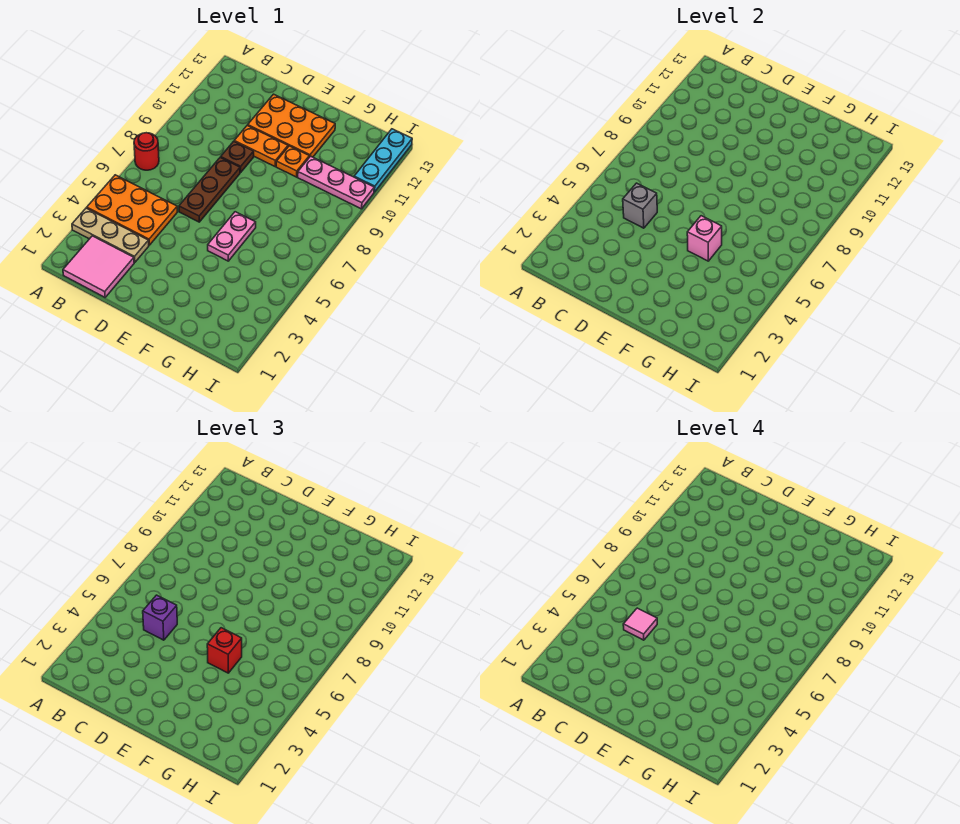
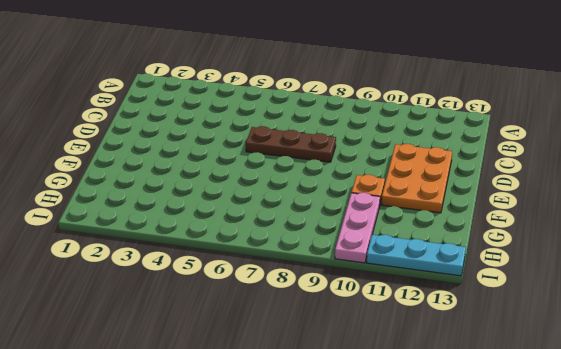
none -> tan 1x3 plate [72,208,149,263]
none -> orange 2x3 plate [87,175,177,245]
none -> red 1x1 round brick [134,133,159,170]

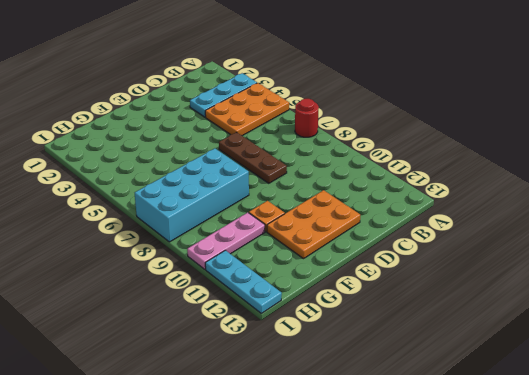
cyan 1x3 plate [190,73,257,117] -> tan 1x3 plate [72,208,149,263]
cyan 2x4 brick [135,148,249,242] -> none
none -> pink 2x2 tile [63,236,134,297]
none -> brown 1x1 plate [221,141,254,172]
none -> orange 1x2 plate [234,125,288,166]

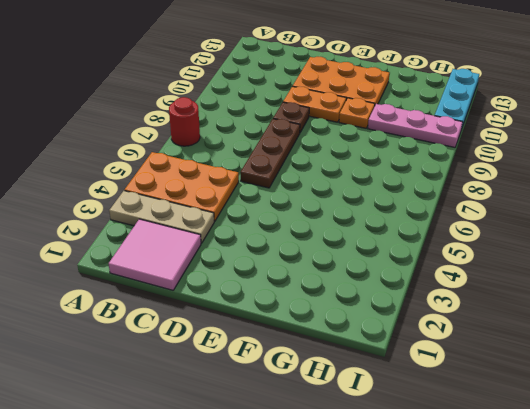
none -> pink 1x2 plate [208,212,256,261]
none -> grey 1x1 brick [623,183,657,228]
none -> pink 1x1 brick [687,216,722,261]

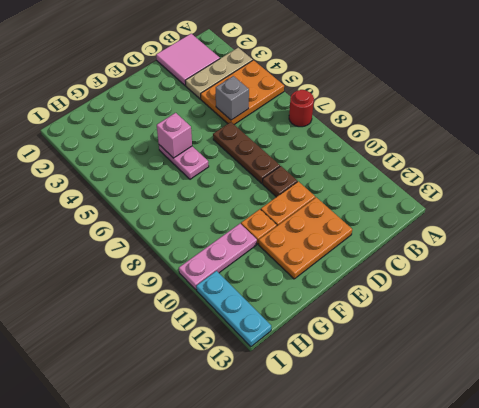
none -> purple 1x1 brick [143,595,177,640]
none -> red 1x1 brick [207,628,242,673]
none -> pink 1x1 tile [623,608,657,640]

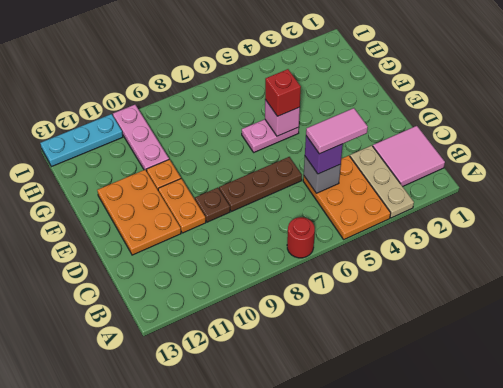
pink 1x2 tile [306,108,368,154] -> pink 1x1 tile [623,608,657,640]

